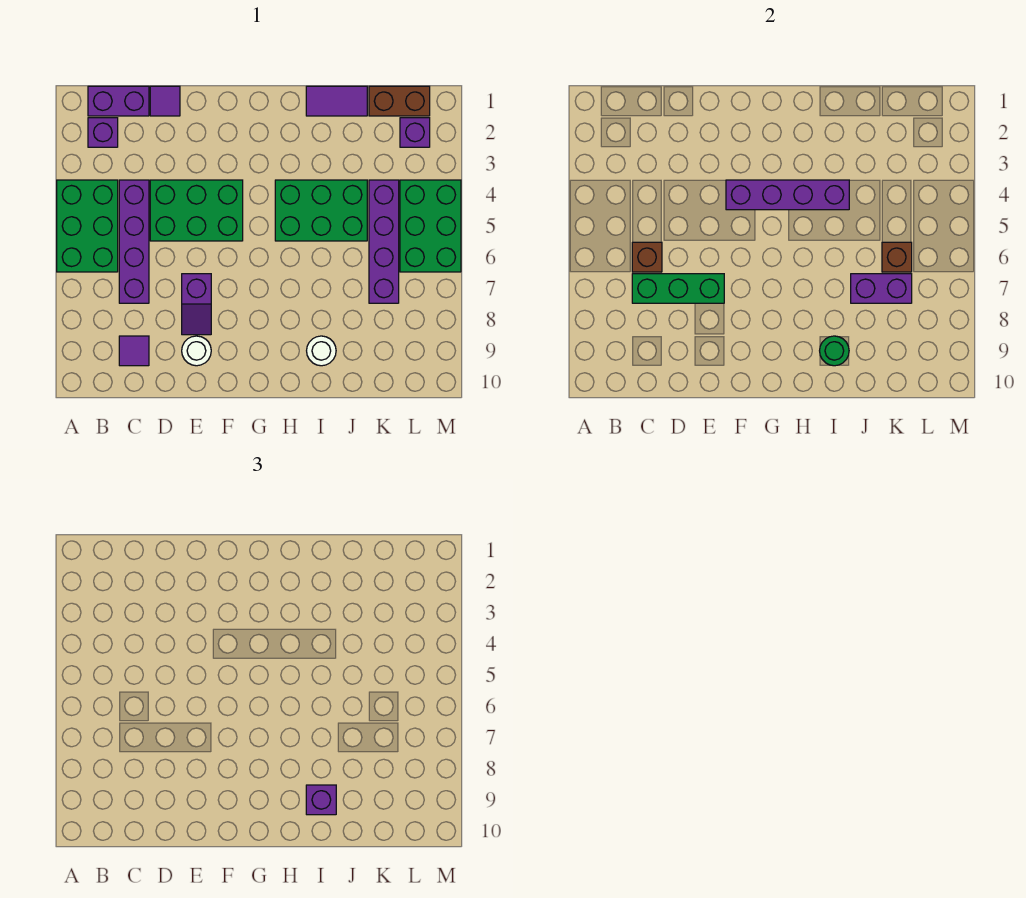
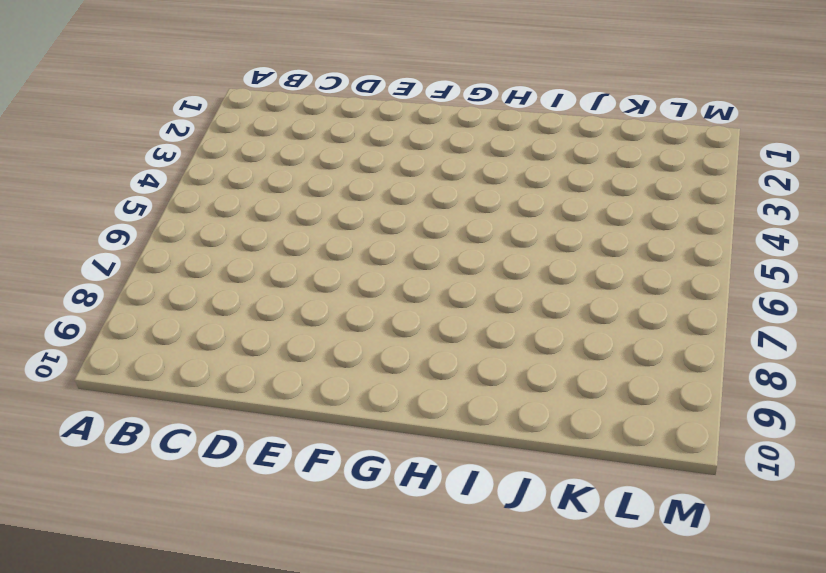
none -> green 2x3 brick [57,180,118,272]
none -> purple 1x2 brick [88,86,149,116]
none -> purple 1x1 brick [88,118,118,147]

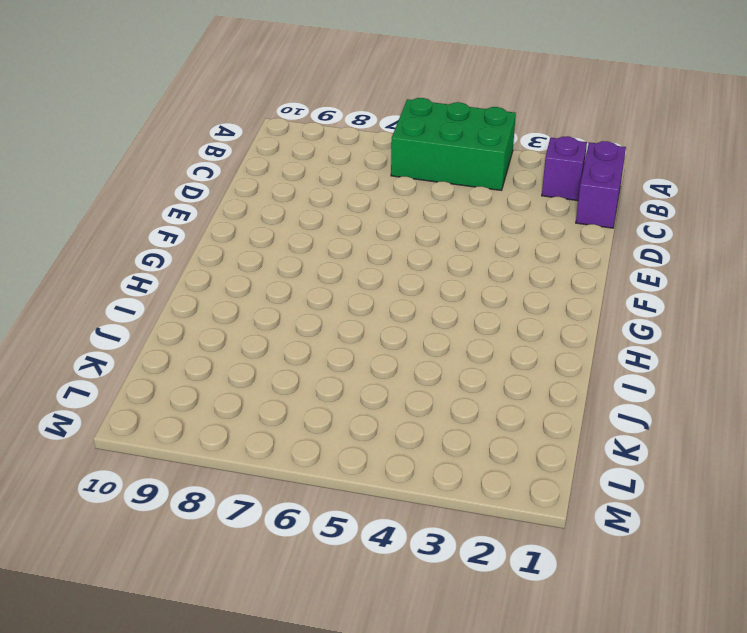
none -> purple 1x4 brick [119,180,149,303]
none -> purple 1x1 tile [119,336,149,366]
none -> purple 1x1 tile [150,86,180,116]

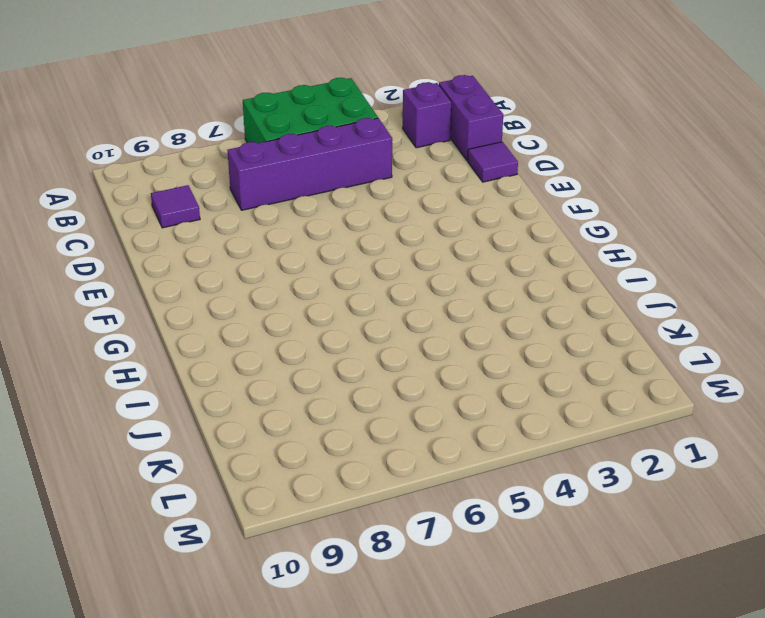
none -> green 2x3 brick [150,180,243,241]
none -> purple 1x2 slope [182,274,211,335]
none -> white 1x1 round brick [182,336,211,366]

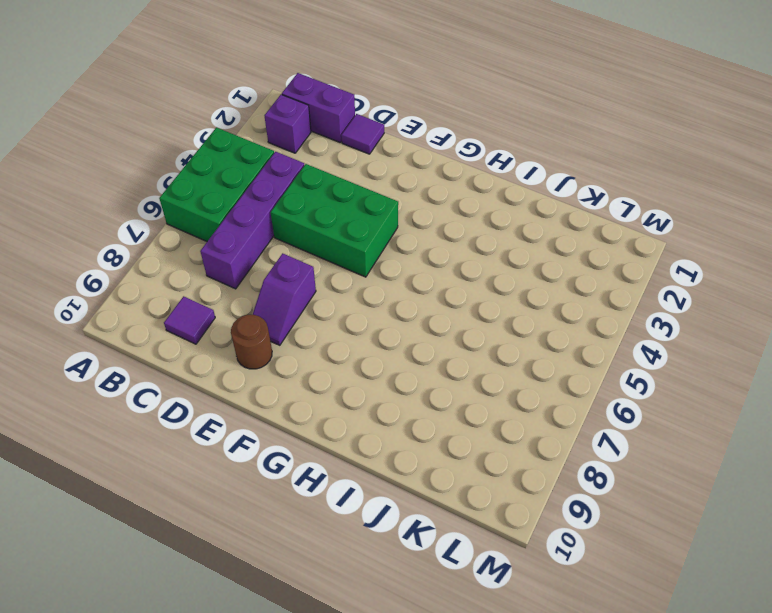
brown 1x1 round brick [231,315,272,369] -> white 1x1 round brick [182,336,211,366]
none -> green 2x3 brick [275,180,367,241]
none -> purple 1x2 tile [306,86,367,116]
none -> white 1x1 round brick [307,336,336,366]

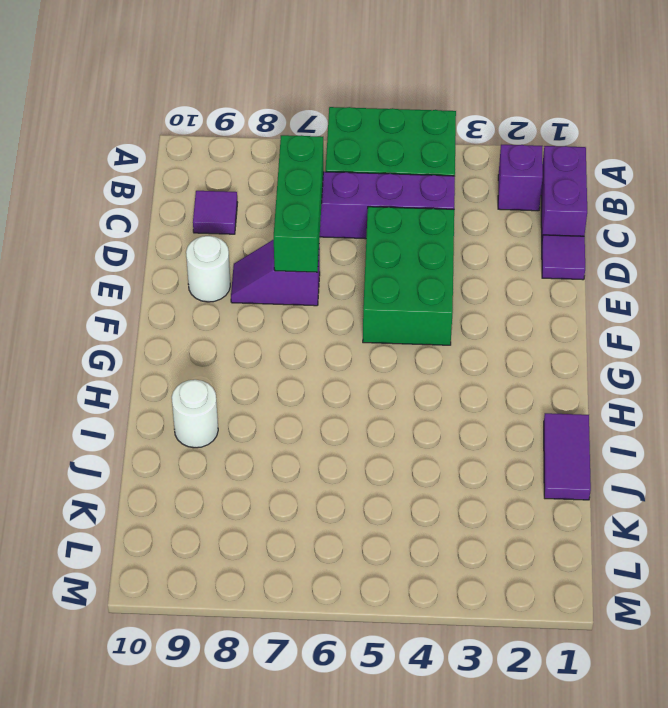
none -> green 2x3 brick [275,180,367,241]
none -> brown 1x2 brick [369,86,430,116]
none -> purple 1x4 brick [369,180,399,303]

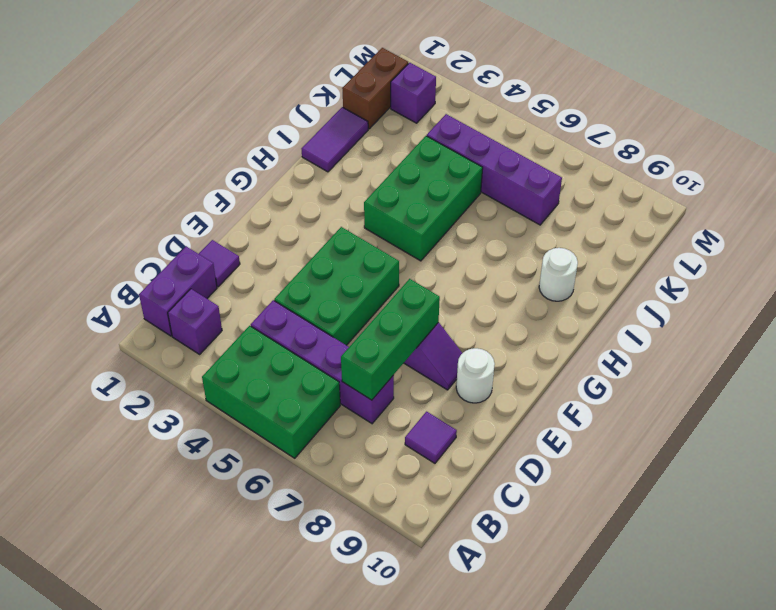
none -> green 2x3 brick [400,180,461,272]
none -> brown 1x1 brick [632,242,662,272]
none -> purple 1x4 brick [726,180,849,210]

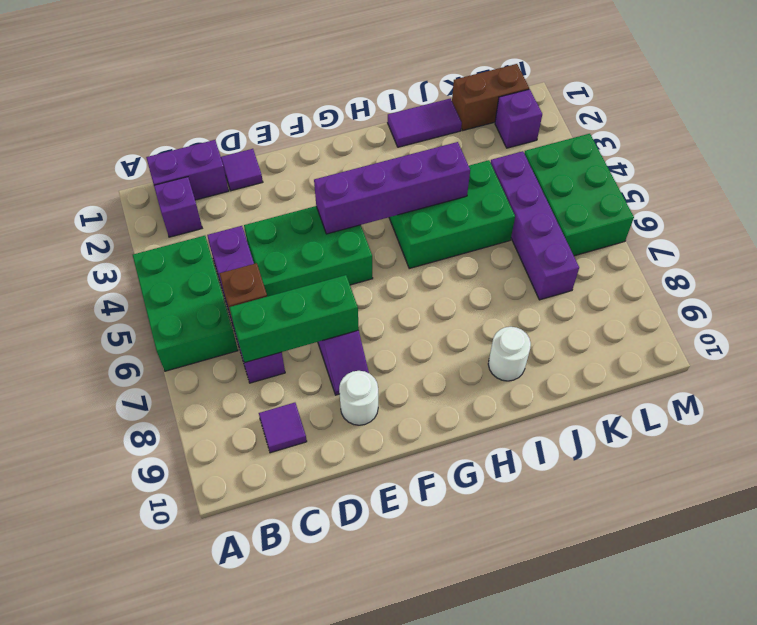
none -> green 1x1 round brick [820,336,849,366]
none -> purple 1x2 brick [851,274,912,303]
none -> brown 1x1 brick [882,242,912,272]

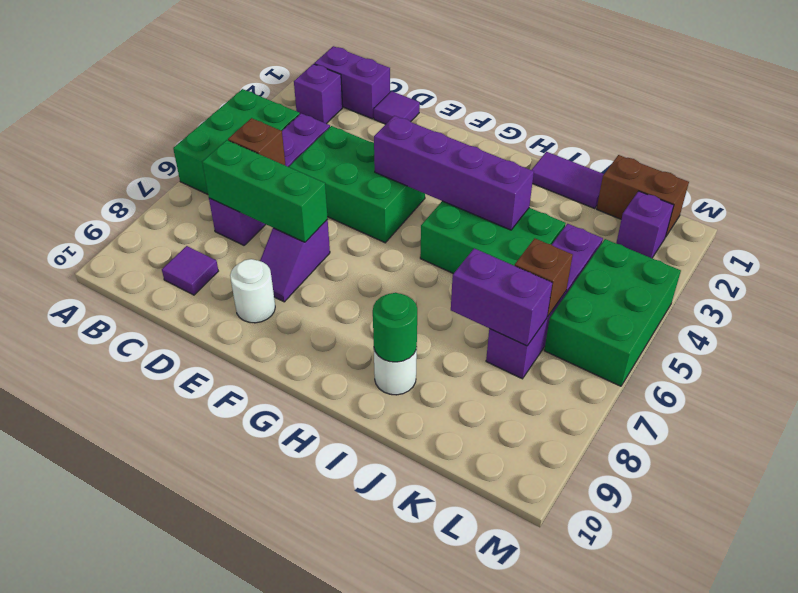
none -> purple 1x1 brick [306,785,336,815]

